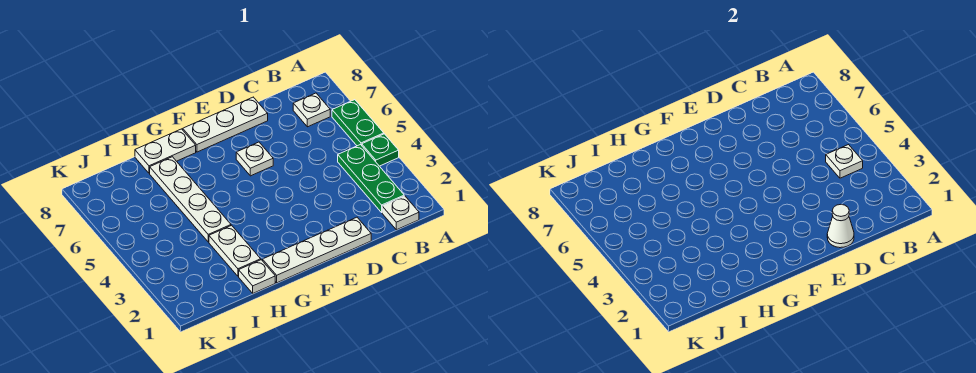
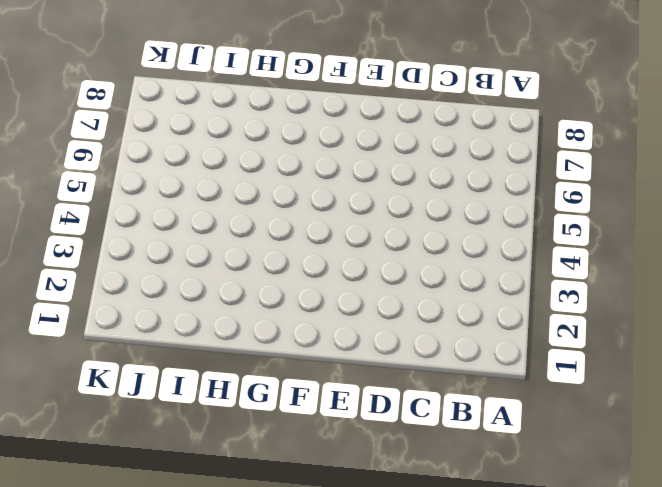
none -> green 1x1 plate [362,134,399,166]
none -> green 1x2 plate [332,100,384,146]
none -> white 1x1 plate [382,196,419,230]

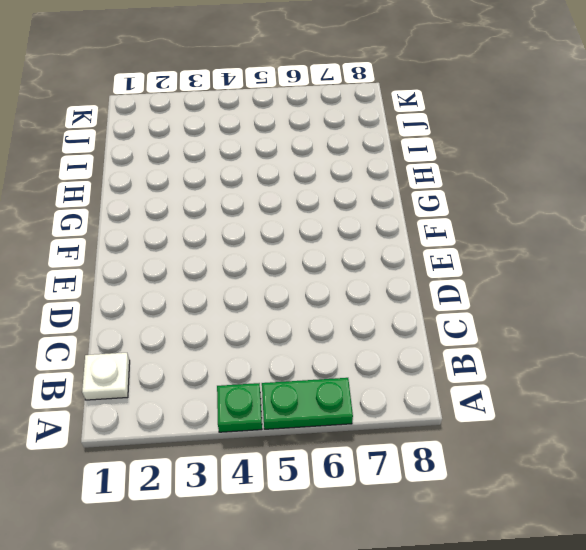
none -> green 1x3 plate [338,145,404,212]
none -> white 1x1 plate [293,93,330,127]
none -> white 1x4 plate [263,217,371,283]

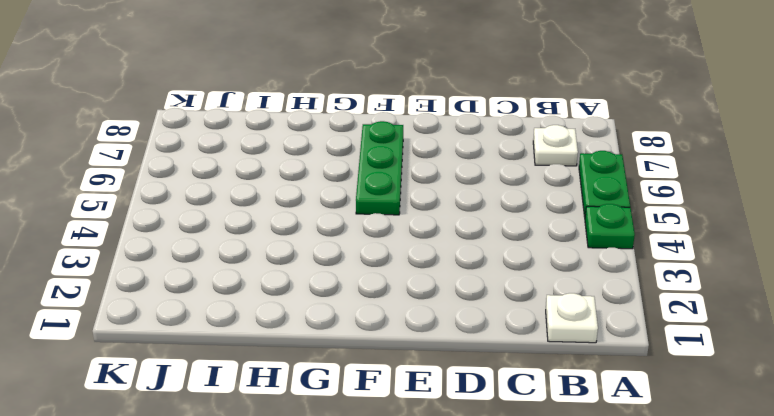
green 1x3 plate [356,121,403,215] -> green 1x3 plate moved to [338,145,404,212]
none -> white 1x4 plate [263,217,371,283]
none -> white 1x3 plate [183,97,268,152]
none -> white 1x1 plate [236,142,273,176]

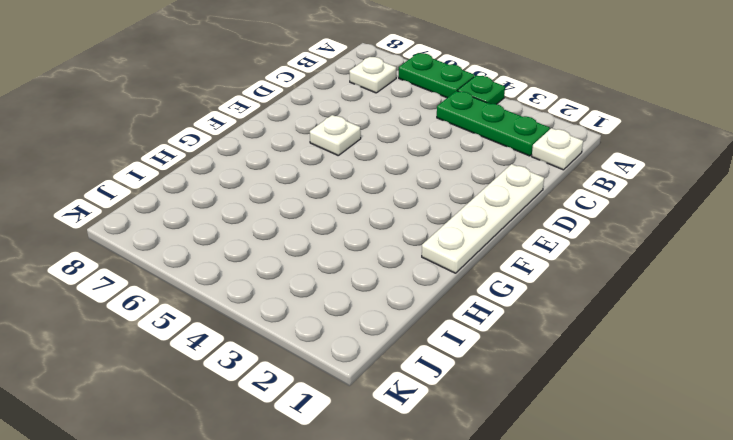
none -> white 1x3 plate [183,97,268,152]
none -> white 1x2 plate [135,129,196,173]
none -> white 1x1 plate [239,260,275,293]

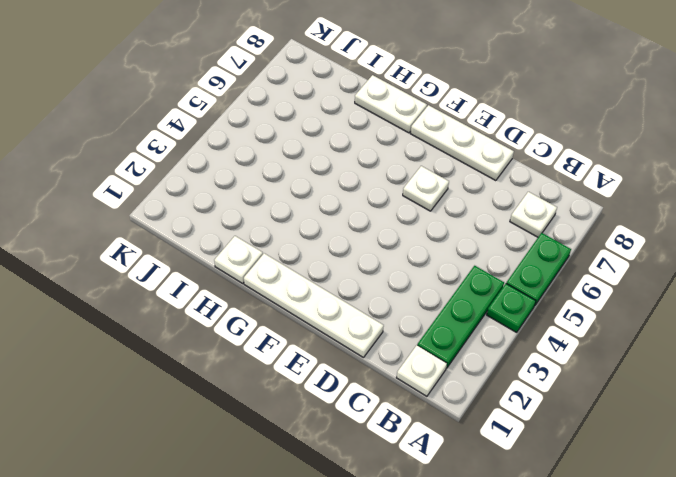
none -> white 1x2 plate [209,225,261,276]
none -> white 1x4 plate [150,157,231,242]
none -> white 1x1 plate [826,145,863,178]

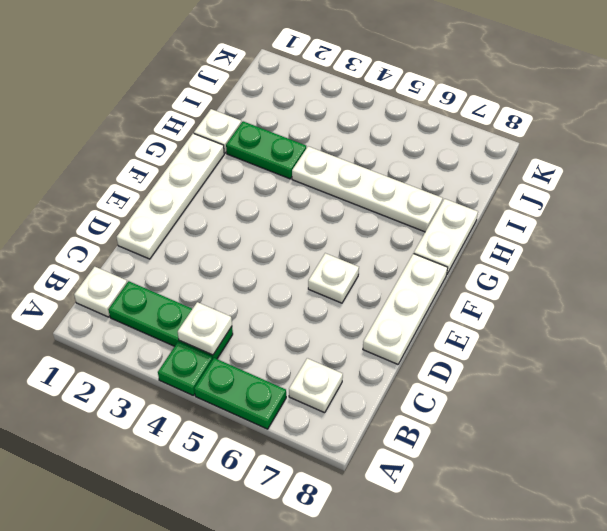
green 1x2 plate [226,121,306,179] -> white 1x2 plate [209,225,261,276]
none -> white 1x1 cone [827,204,854,248]

